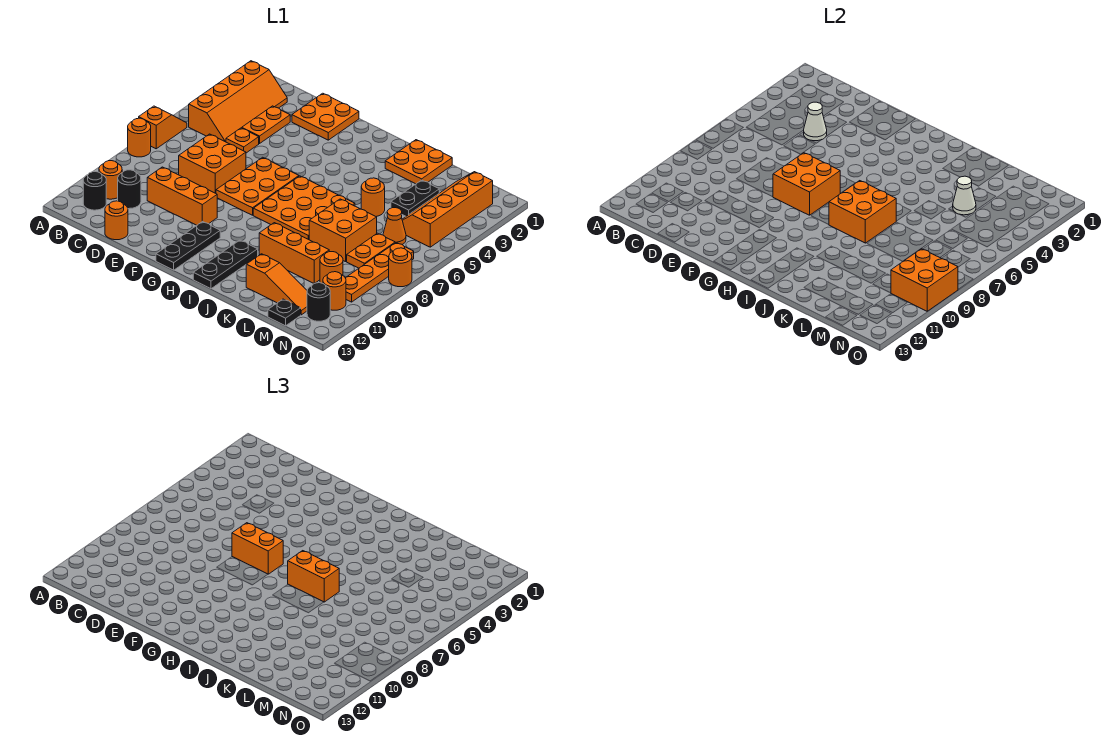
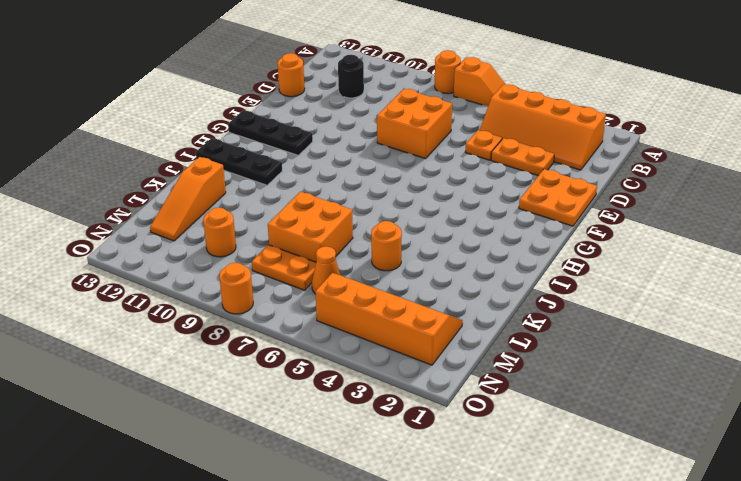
none -> orange 1x1 round brick [99,161,122,199]
none -> black 1x1 round brick [83,172,106,210]
none -> orange 1x3 brick [147,167,217,225]
none -> orange 2x3 plate [216,157,299,215]

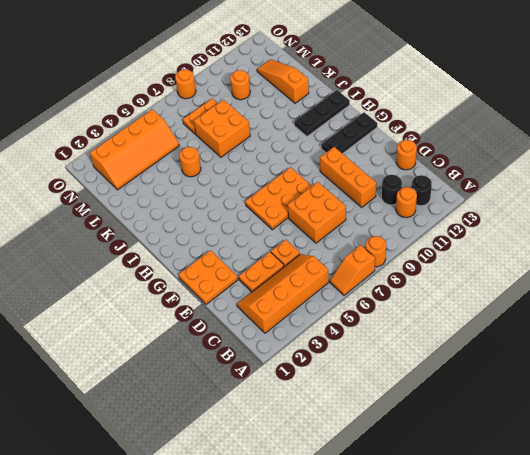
none -> orange 3x3 plate [253,176,355,240]
none -> orange 2x2 plate [385,140,452,184]
none -> orange 1x3 brick [259,223,329,283]
none -> black 1x2 plate [391,180,439,216]

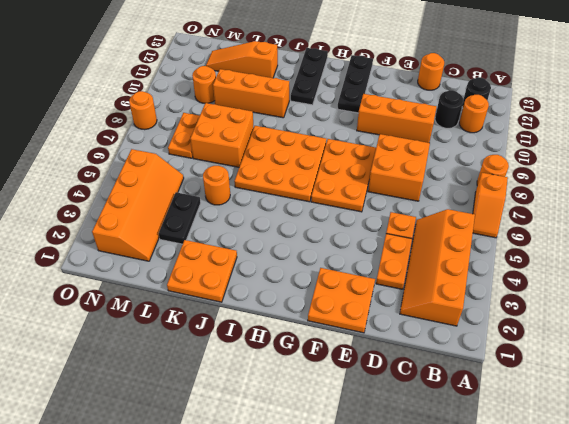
none -> orange 1x1 cone [383,208,406,244]
none -> black 1x1 plate [268,299,301,326]
none -> orange 1x4 plate [346,242,414,302]
none -> orange 1x1 round brick [323,272,346,310]

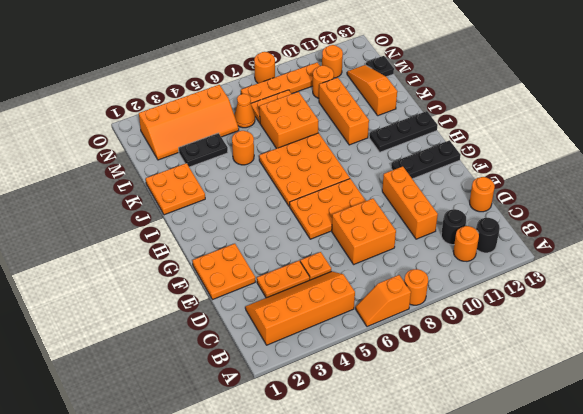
none -> black 1x1 round brick [307,283,330,321]
none -> white 1x1 cone [804,102,827,141]
none -> orange 2x2 brick [773,153,840,215]
none -> orange 2x2 brick [829,181,897,243]

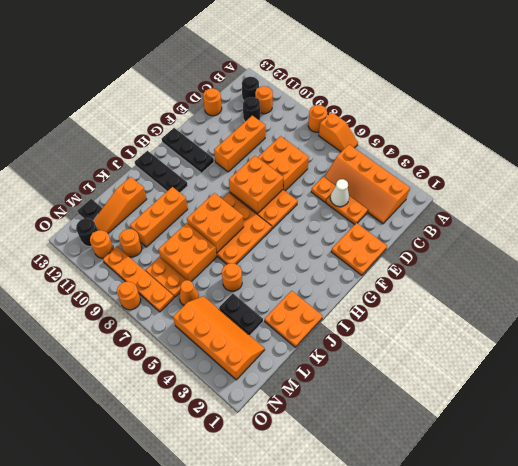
none -> white 1x1 cone [953,176,976,215]
none -> orange 2x2 brick [891,249,958,311]
none -> orange 1x2 brick [232,523,283,574]
none -> orange 1x2 brick [288,551,339,602]

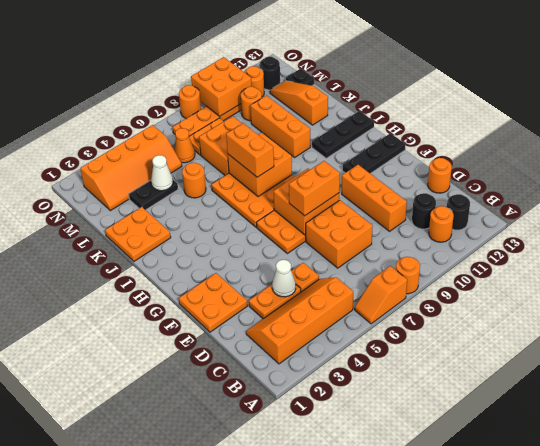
orange 1x2 brick [289,161,340,216] -> orange 1x2 brick turned to [232,523,283,574]

